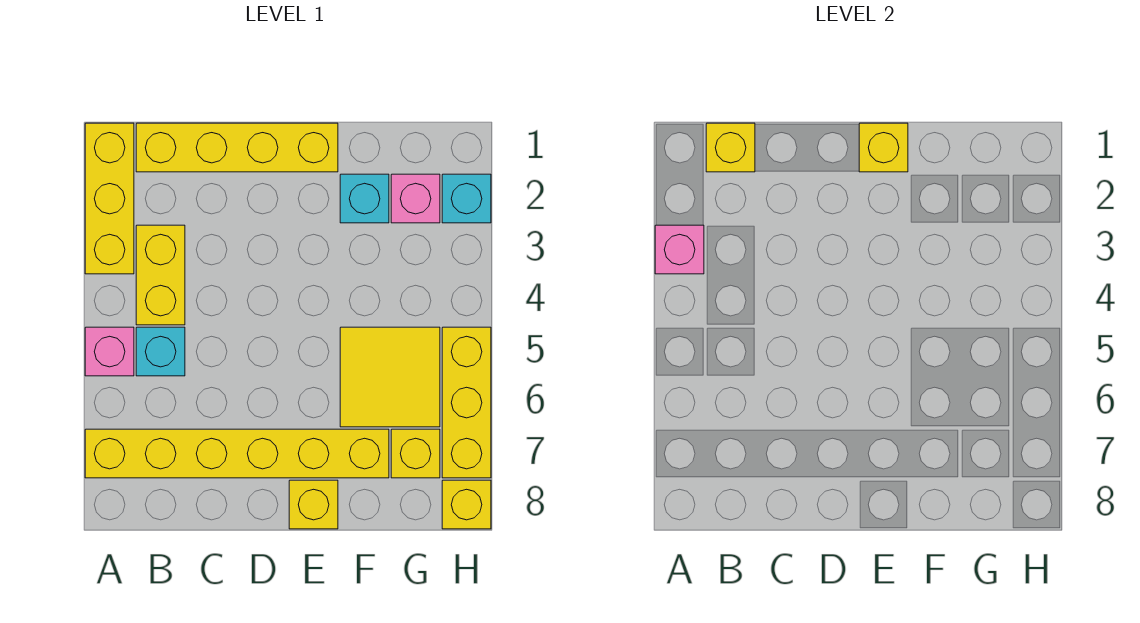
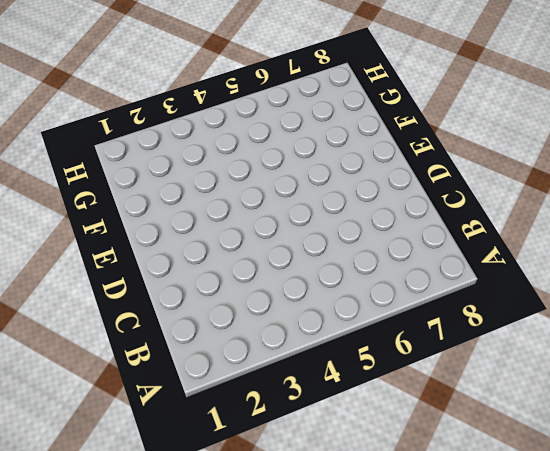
none -> yellow 1x3 brick [85,123,134,274]
none -> pink 1x1 brick [85,327,134,376]
none -> yellow 1x6 brick [85,429,389,478]

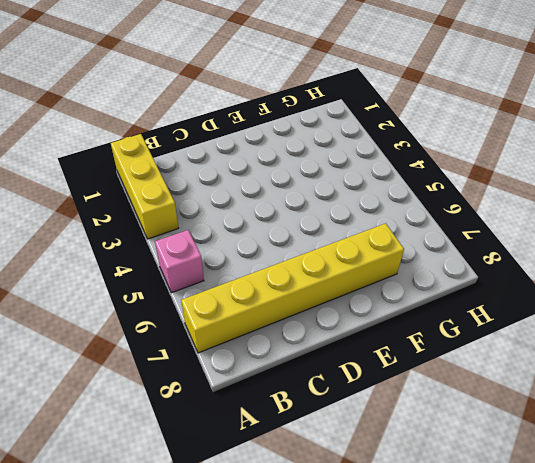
none -> yellow 1x4 brick [136,123,338,172]
none -> yellow 1x2 brick [136,225,185,325]
none -> cyan 1x1 brick [136,327,185,376]

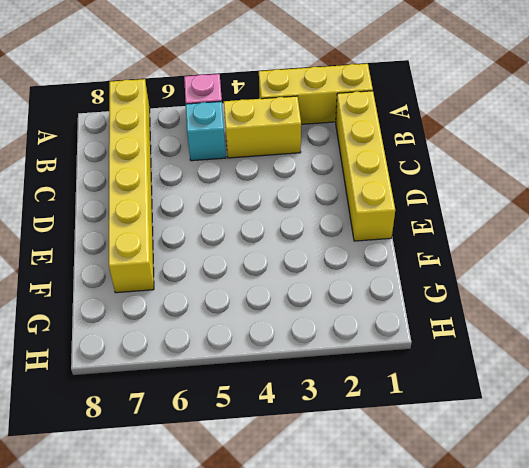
none -> yellow 1x1 brick [289,480,338,529]
none -> cyan 1x1 brick [340,174,389,223]
none -> yellow 2x2 tile [340,327,440,427]

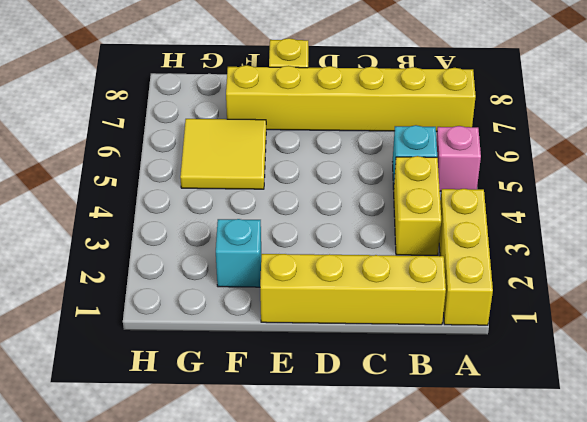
none -> pink 1x1 brick [391,174,440,223]
none -> yellow 1x1 brick [391,429,440,478]
none -> cyan 1x1 brick [442,174,491,223]

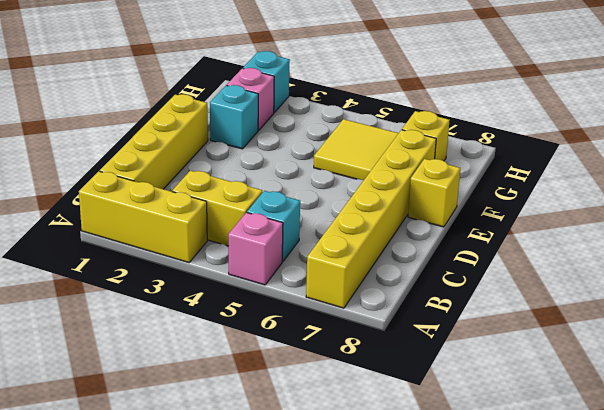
none -> yellow 1x3 brick [442,327,491,478]
none -> yellow 1x1 brick [442,480,491,529]
none -> pink 1x1 brick [655,225,704,274]

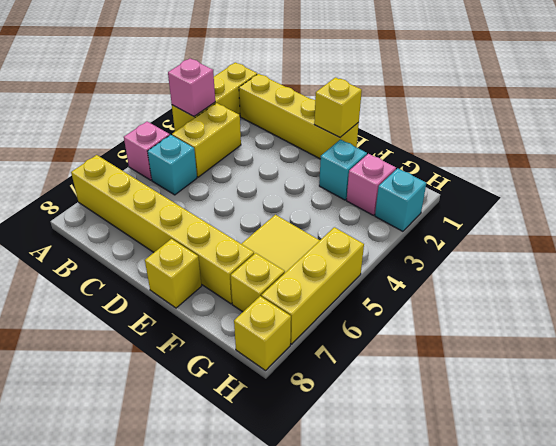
none -> yellow 1x1 brick [706,123,755,172]

